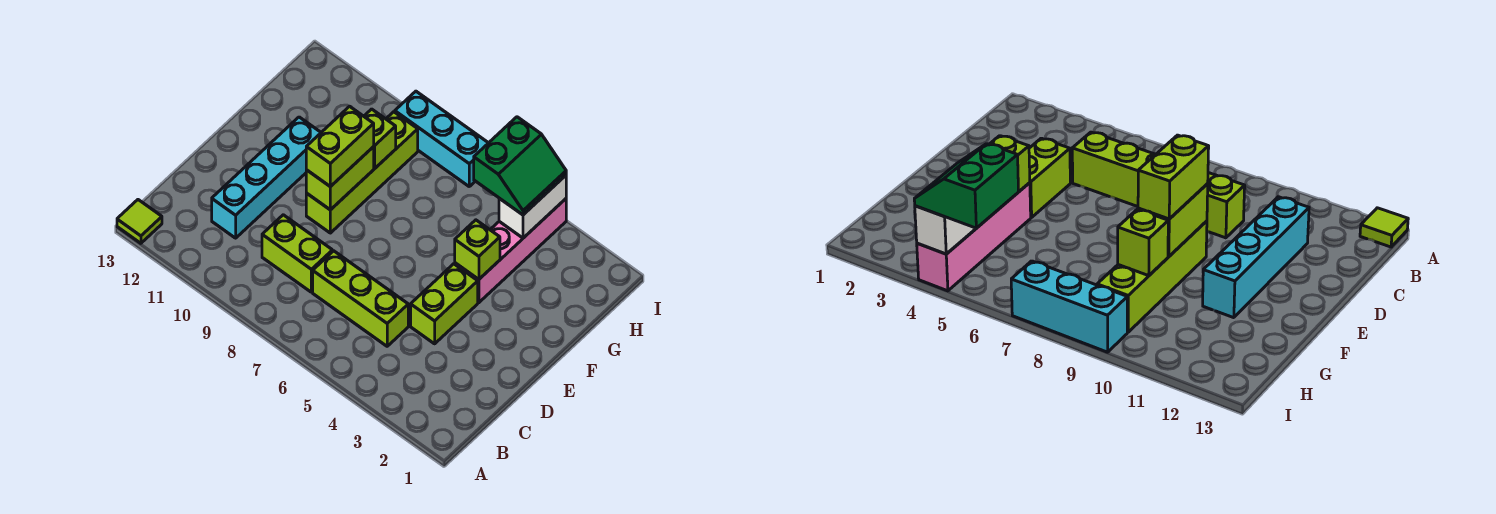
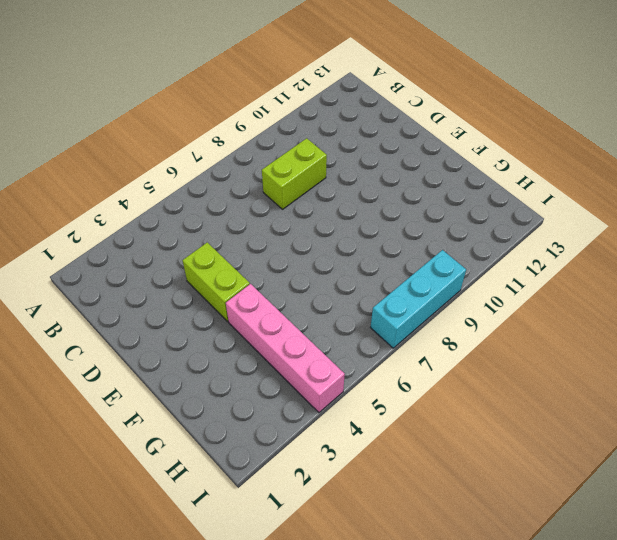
none -> lime 1x1 tile [117,200,162,243]
none -> lime 1x3 brick [313,251,408,346]
none -> cyan 1x4 brick [212,117,321,238]

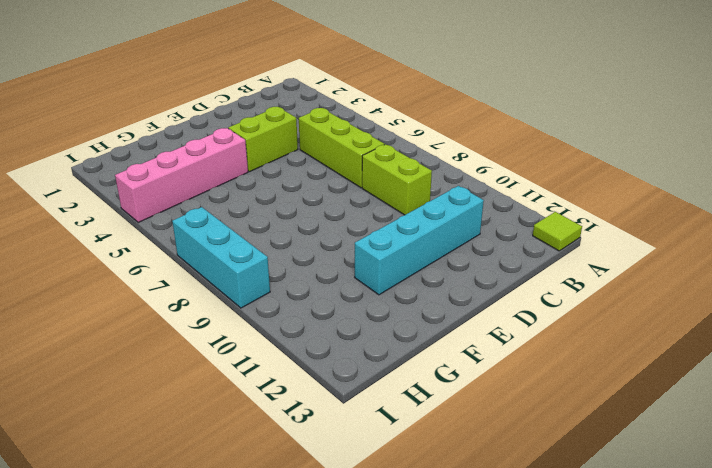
none -> lime 1x4 brick [306,112,418,233]
none -> lime 1x2 brick [306,147,374,210]
none -> lime 1x1 brick [455,220,500,279]

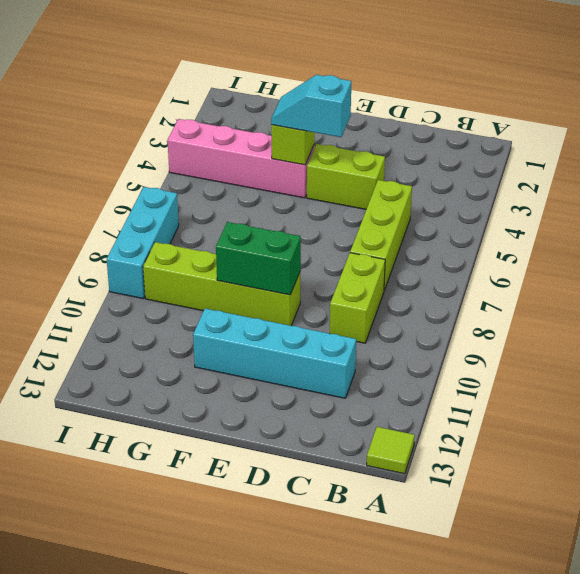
cyan 1x2 slope [271,75,351,137] -> none
green 1x2 brick [216,222,301,295] -> lime 1x2 brick [306,147,374,210]
none -> lime 1x1 brick [364,109,396,169]
none -> white 1x2 brick [499,175,566,238]
none -> lime 1x2 brick [306,106,374,187]

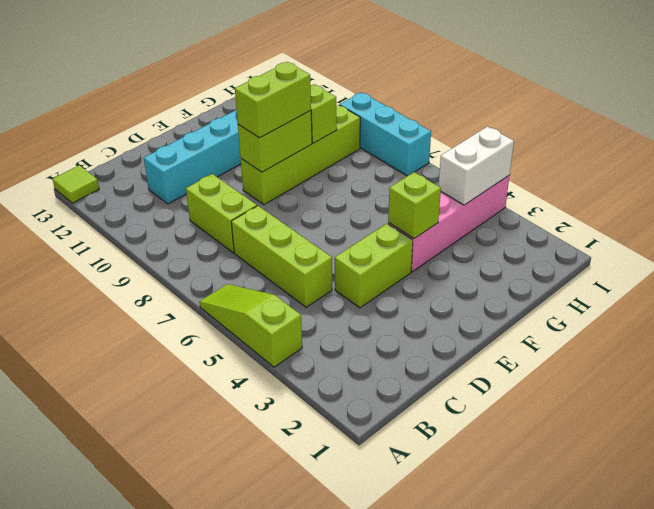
lime 1x3 slope [199,284,302,367] -> none
none -> green 2x2 slope [474,117,566,215]

